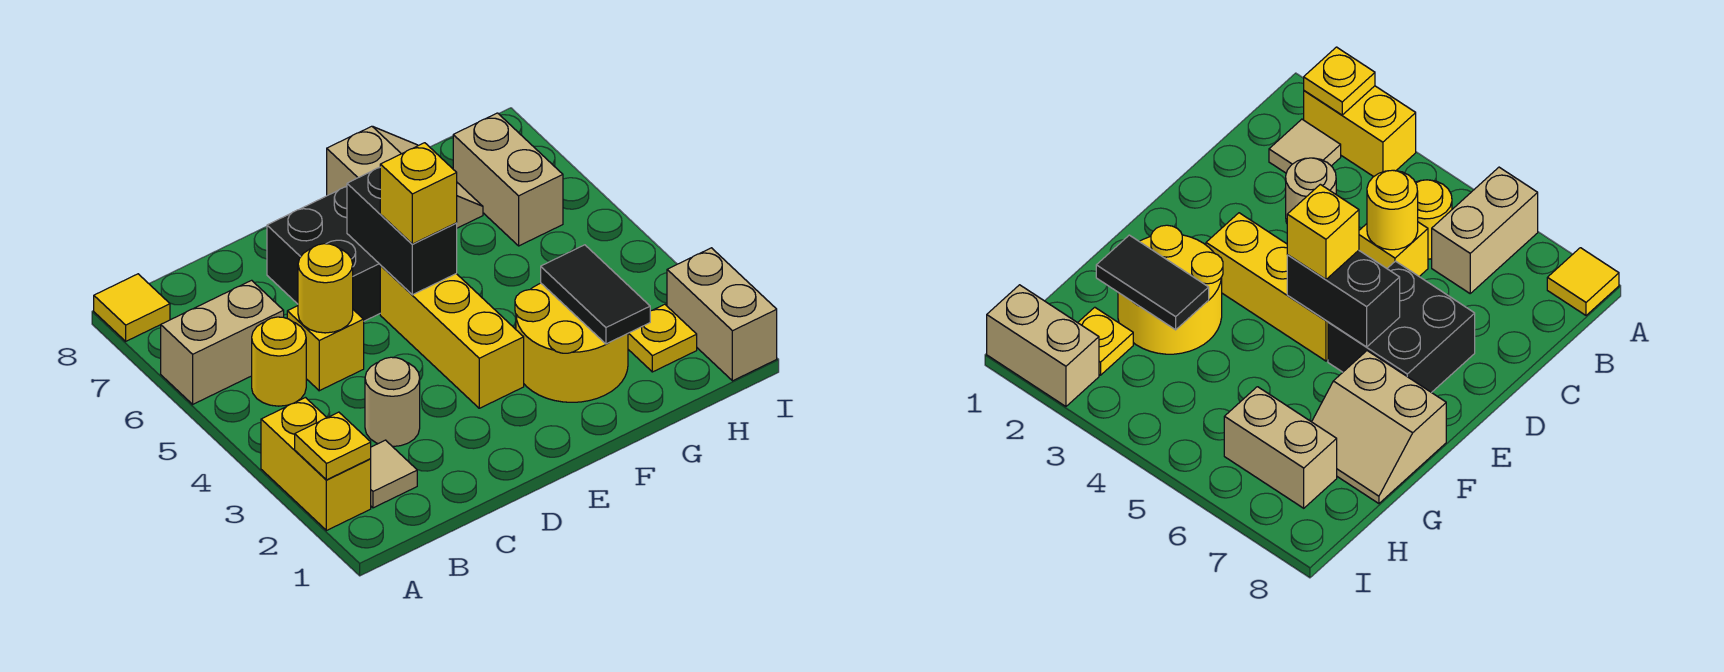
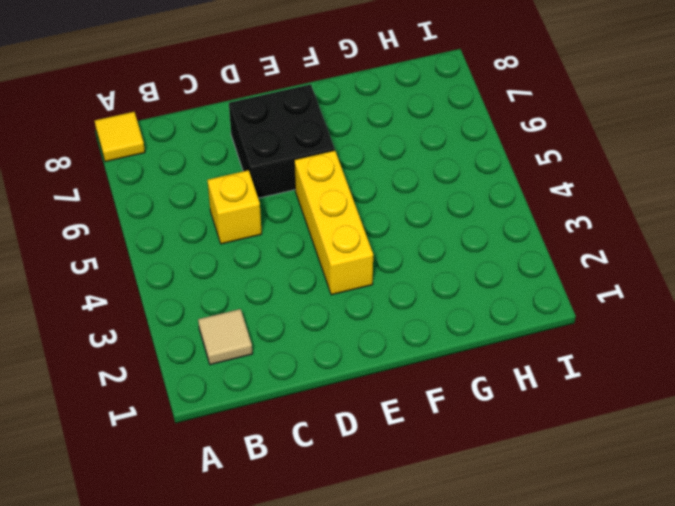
none -> yellow 1x2 brick [261,398,371,531]
none -> tan 1x2 brick [161,280,284,404]
none -> yellow 1x1 round brick [252,317,306,406]

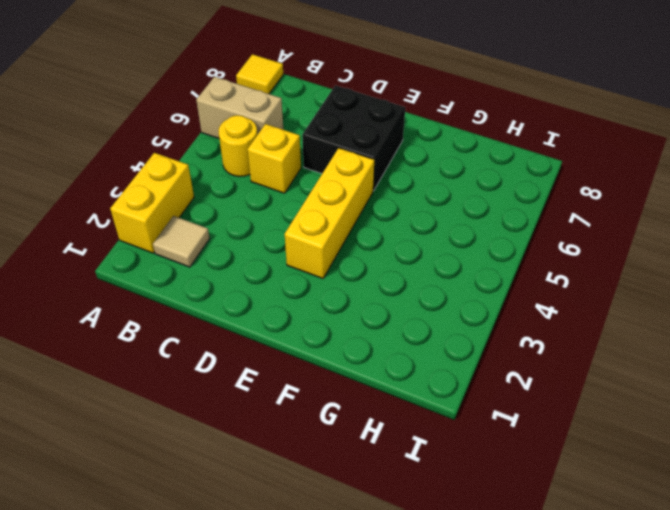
none -> tan 1x1 round brick [365,357,420,447]
none -> yellow 2x2 round brick [515,283,628,402]
none -> tan 2x2 slope [327,126,483,228]

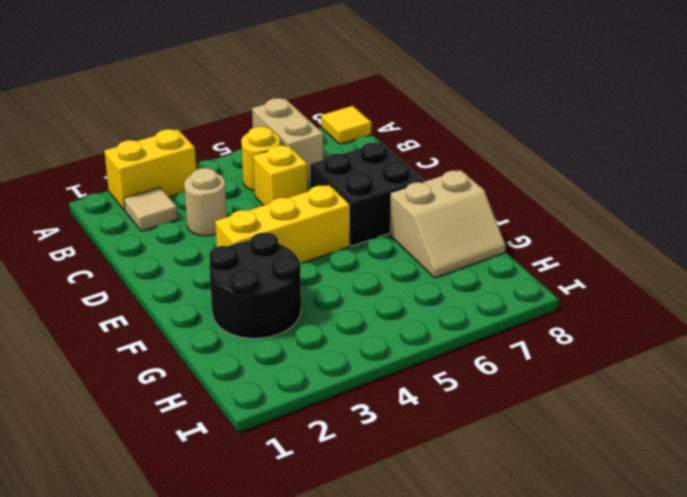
black 2x2 round brick [209,233,301,338] -> yellow 2x2 round brick [515,283,628,402]
none -> yellow 1x1 plate [628,304,697,372]
none -> tan 1x2 brick [453,113,563,246]
none -> tan 1x2 brick [667,248,777,381]

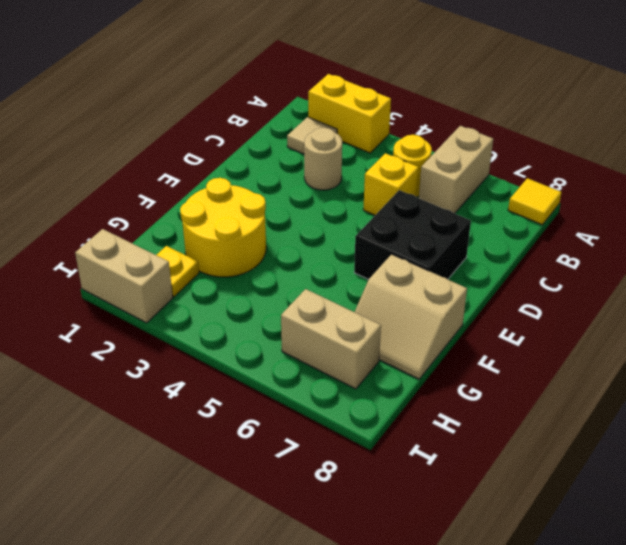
none -> yellow 1x3 brick [380,266,524,408]
none -> yellow 1x1 plate [295,412,371,480]
none -> yellow 1x1 round brick [298,244,353,333]

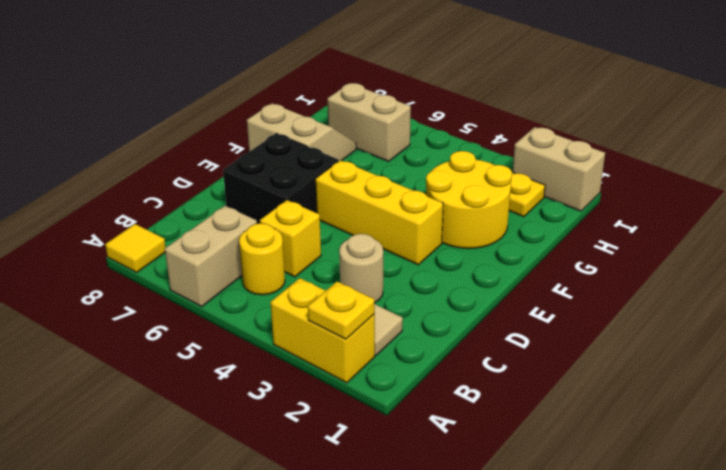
none -> yellow 1x1 round brick [298,244,353,333]
none -> black 1x2 brick [347,168,457,295]
none -> black 1x2 tile [541,245,650,344]

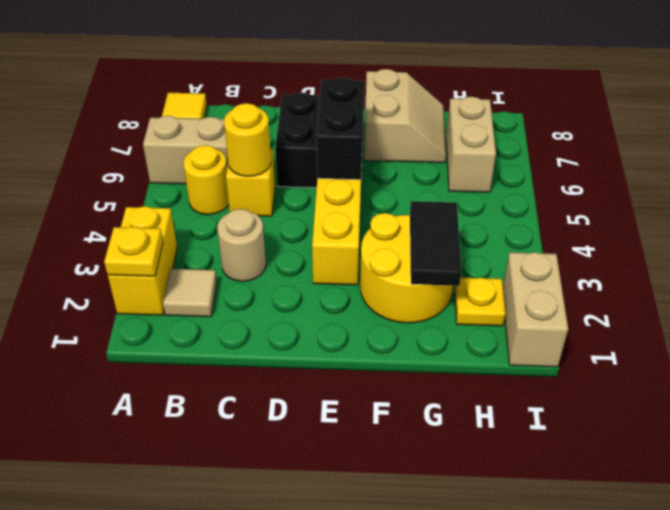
none -> yellow 1x1 brick [380,143,457,244]

